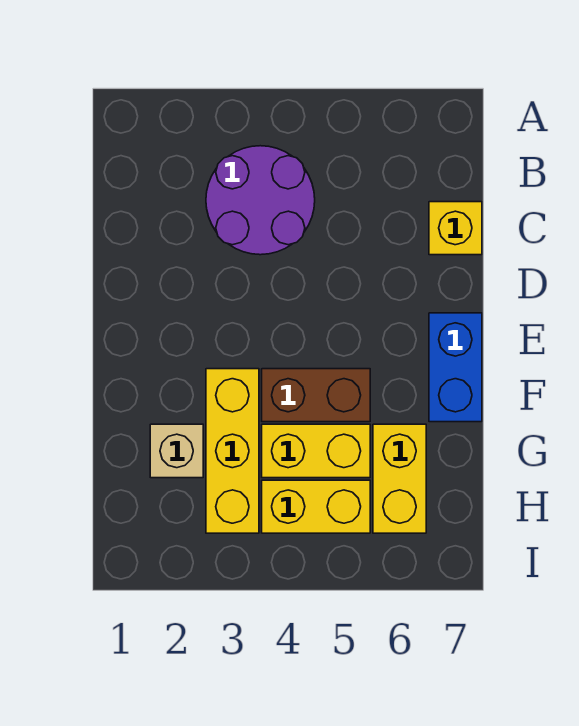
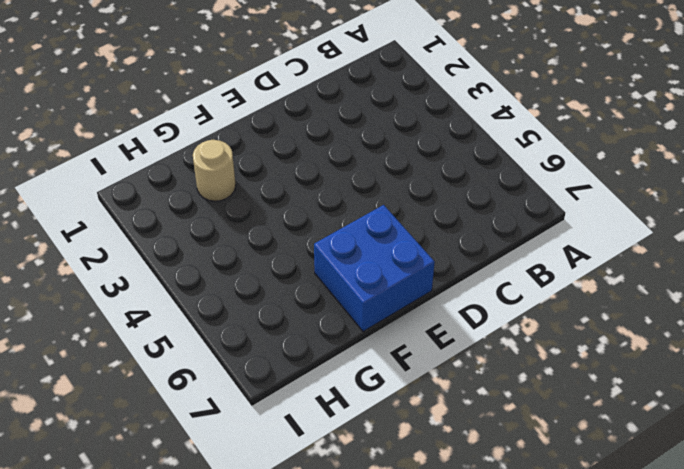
blue 2x2 brick [314,205,435,331] -> blue 1x2 brick [429,313,482,422]
tan 1x1 round brick [193,140,236,201] -> tan 1x1 brick [150,424,203,478]
none -> purple 2x2 round brick [206,146,315,255]
none -> yellow 1x1 brick [429,202,482,255]

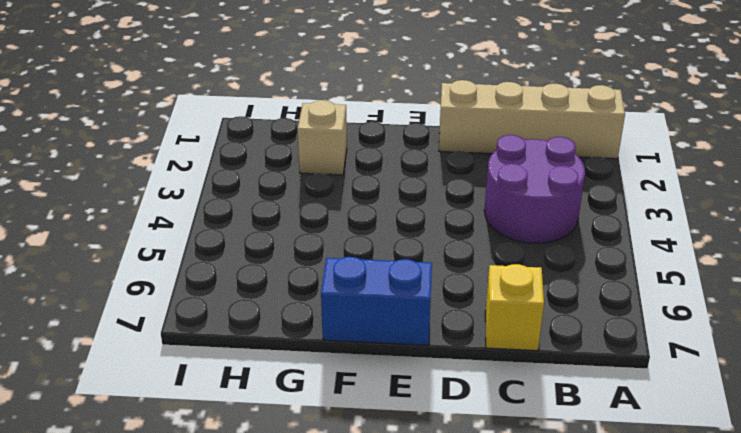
tan 1x4 brick [439,80,625,159] -> none
none -> yellow 1x3 brick [206,369,259,533]
none -> brown 1x2 brick [262,369,370,422]

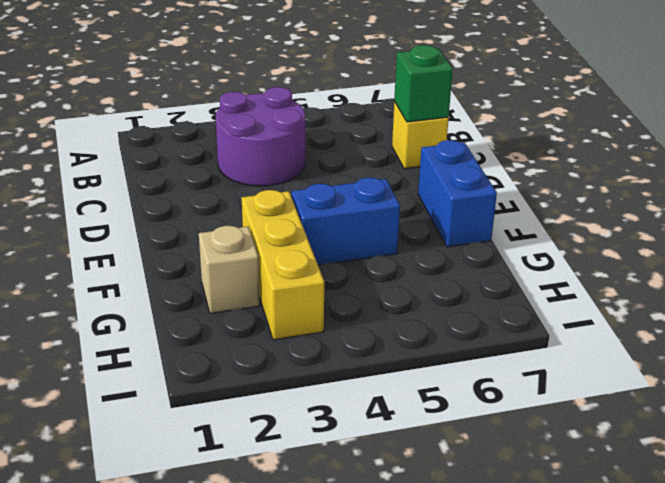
green 1x1 brick [394,45,453,122] -> none
blue 1x2 brick [291,178,400,265] -> brown 1x2 brick [262,369,370,422]
none -> yellow 1x2 brick [262,424,370,478]
none -> yellow 1x2 brick [373,424,426,533]

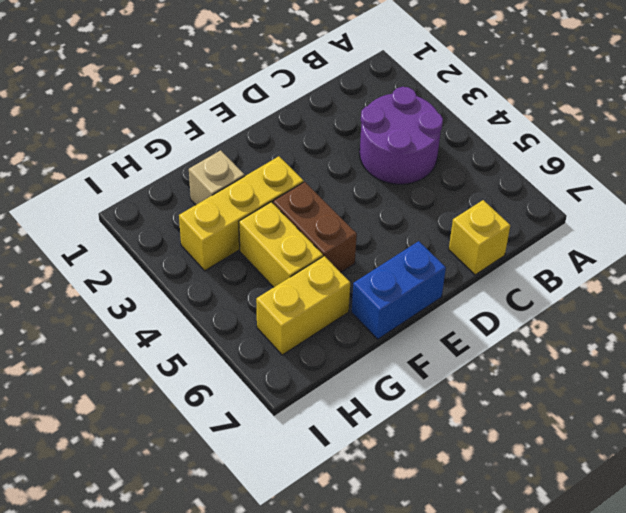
none -> yellow 1x2 brick [262,480,370,533]

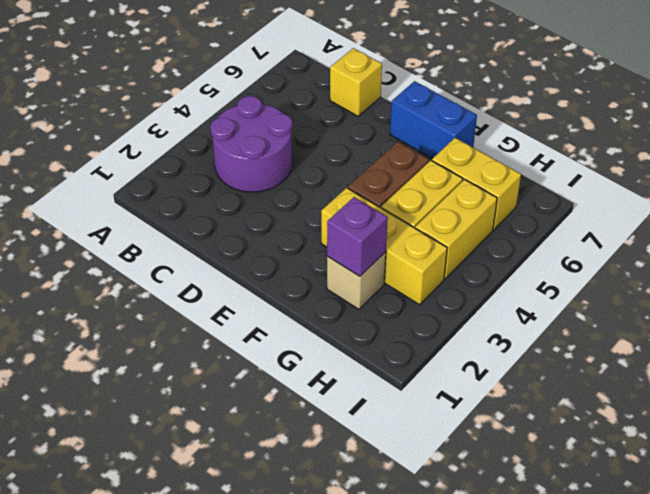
purple 1x1 brick [327,197,388,276] -> none

